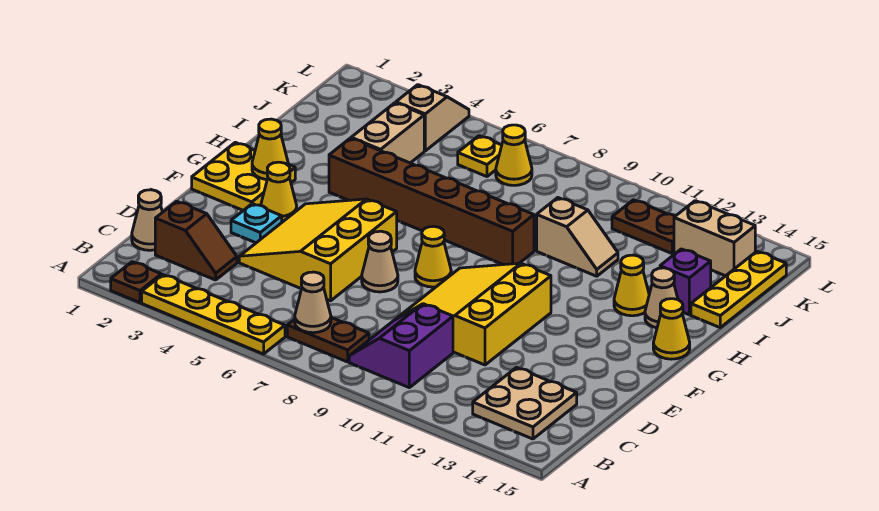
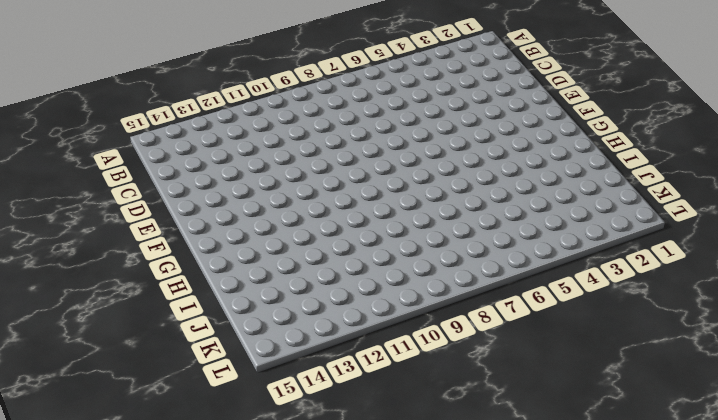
none -> brown 1x1 plate [111,262,161,303]
none -> yellow 1x4 plate [142,275,285,354]
none -> brown 1x2 plate [287,318,369,362]

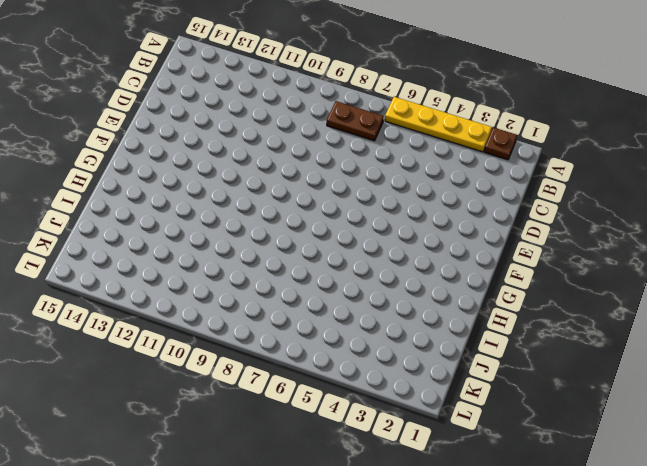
none -> purple 2x2 slope [349,304,453,388]
none -> tan 2x2 plate [473,368,577,439]
none -> tan 1x1 cone [132,190,162,250]

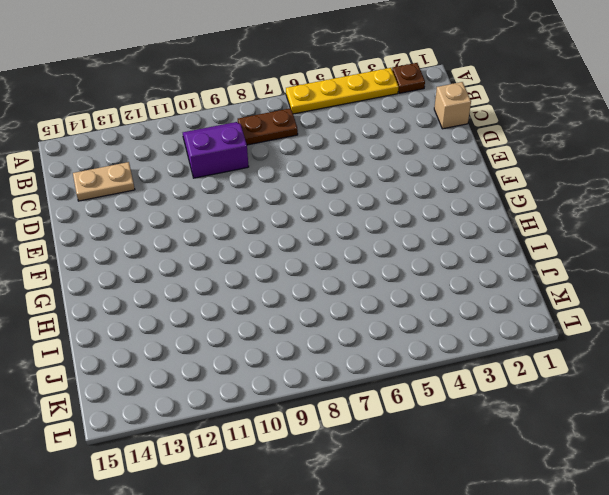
purple 2x2 slope [183,122,249,178] -> purple 2x2 slope turned to [349,304,453,388]
tan 1x1 brick [434,82,471,129] -> tan 1x1 cone [132,190,162,250]
tan 1x2 plate [73,162,135,201] -> tan 2x2 plate [473,368,577,439]
none -> brown 1x2 slope [155,201,237,280]
none -> yellow 3x3 slope [239,199,397,301]
none -> yellow 3x3 slope [395,263,551,365]

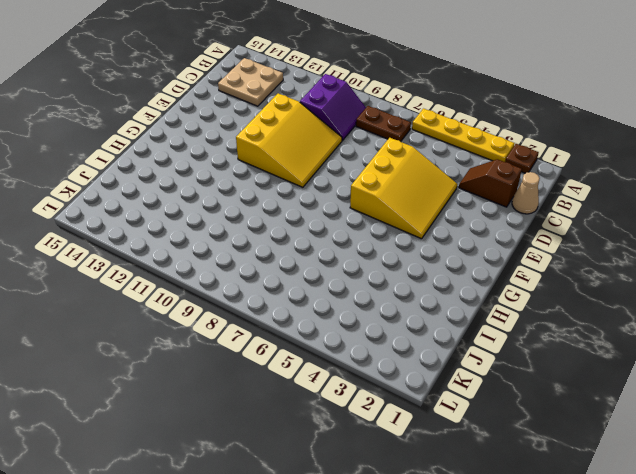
none -> cyan 1x1 plate [231,204,282,243]
none -> tan 1x1 cone [362,231,398,292]
none -> yellow 2x2 plate [192,142,295,210]

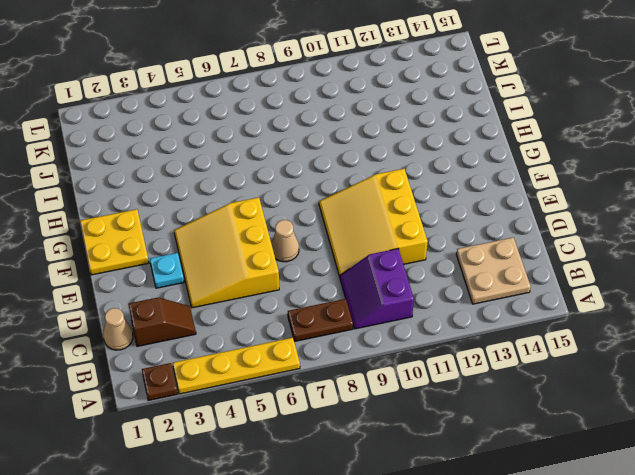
none -> yellow 1x1 cone [261,162,297,222]
none -> yellow 1x1 cone [415,226,451,287]
none -> yellow 1x1 cone [653,299,690,359]

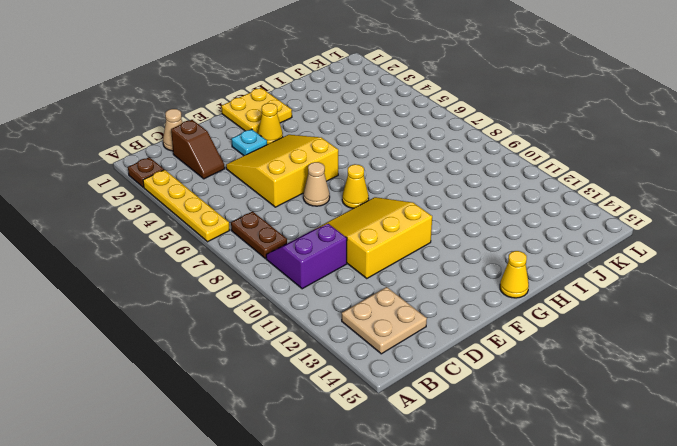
none -> brown 1x6 brick [329,138,534,265]
none -> yellow 1x1 cone [614,255,649,316]
none -> tan 1x1 cone [645,268,678,328]

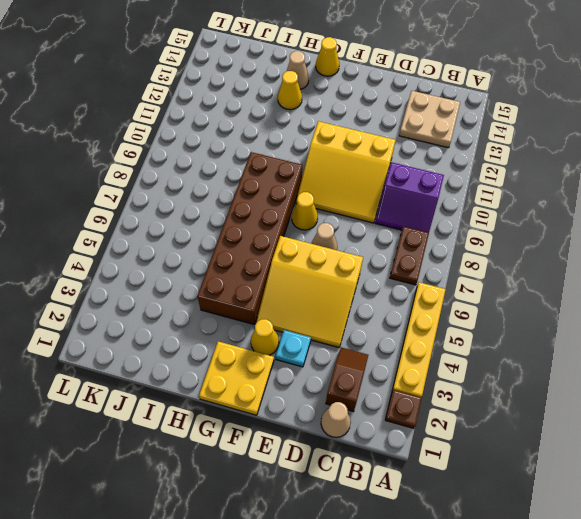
brown 2x6 brick [197,152,302,325] -> brown 1x6 brick [329,138,534,265]
none -> tan 1x2 brick [351,103,424,163]
none -> tan 1x2 slope [537,198,618,276]
none -> purple 1x1 brick [660,249,711,315]

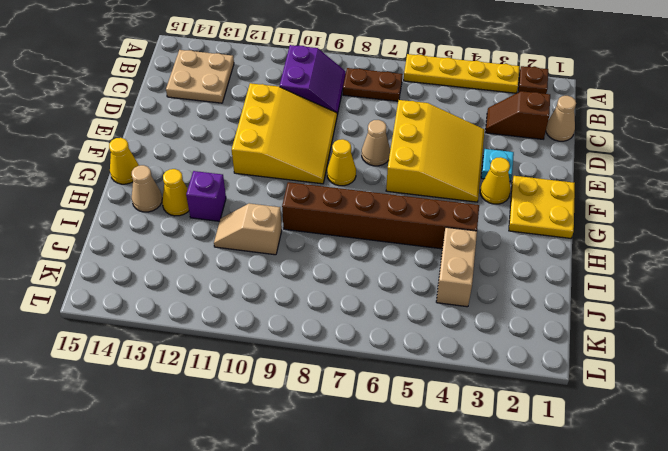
purple 1x1 brick [186,171,226,221] -> purple 1x1 brick moved to [660,249,711,315]
none -> yellow 1x3 plate [691,251,786,327]
none -> tan 1x2 slope [396,85,469,151]
none -> yellow 1x1 plate [458,136,502,177]

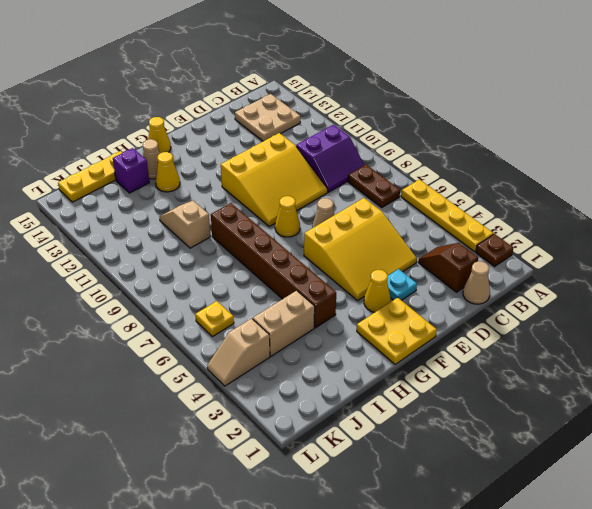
none -> yellow 1x1 cone [496,125,532,185]
none -> brown 1x2 plate [612,200,675,253]
none -> tan 1x2 brick [674,201,755,276]

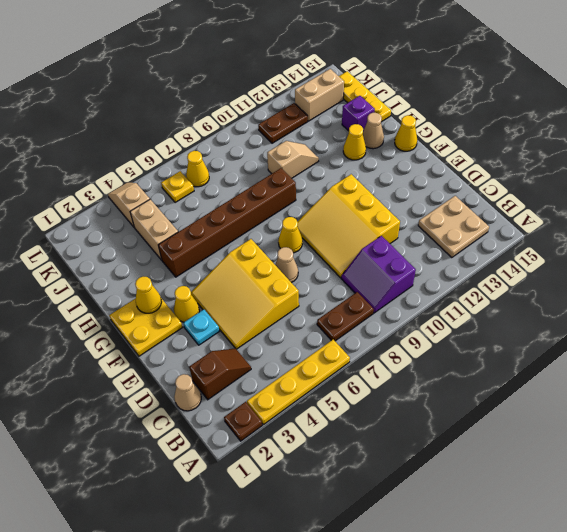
none -> tan 1x1 cone [295,272,331,333]

